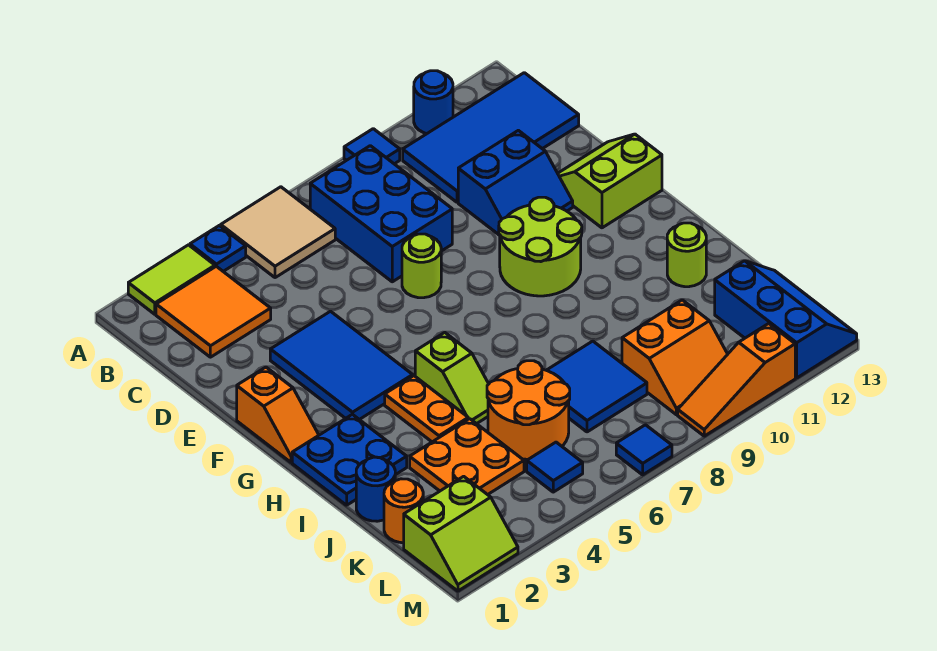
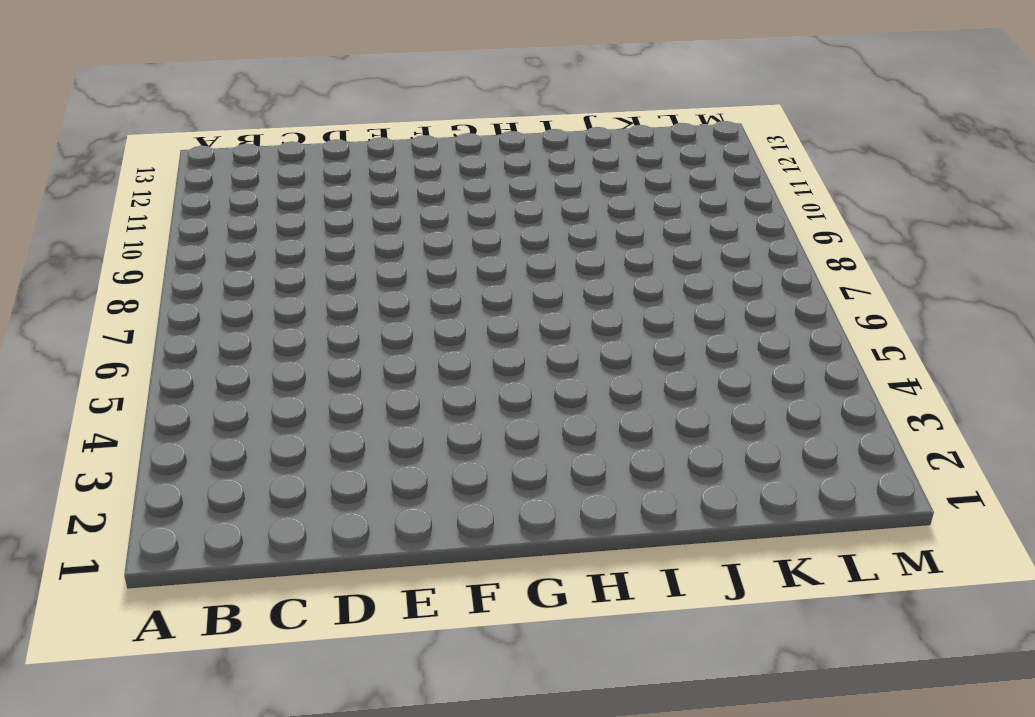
none -> lime 1x2 tile [128,245,215,314]
none -> blue 1x1 plate [190,226,246,271]
none -> tan 2x2 tile [221,187,335,278]

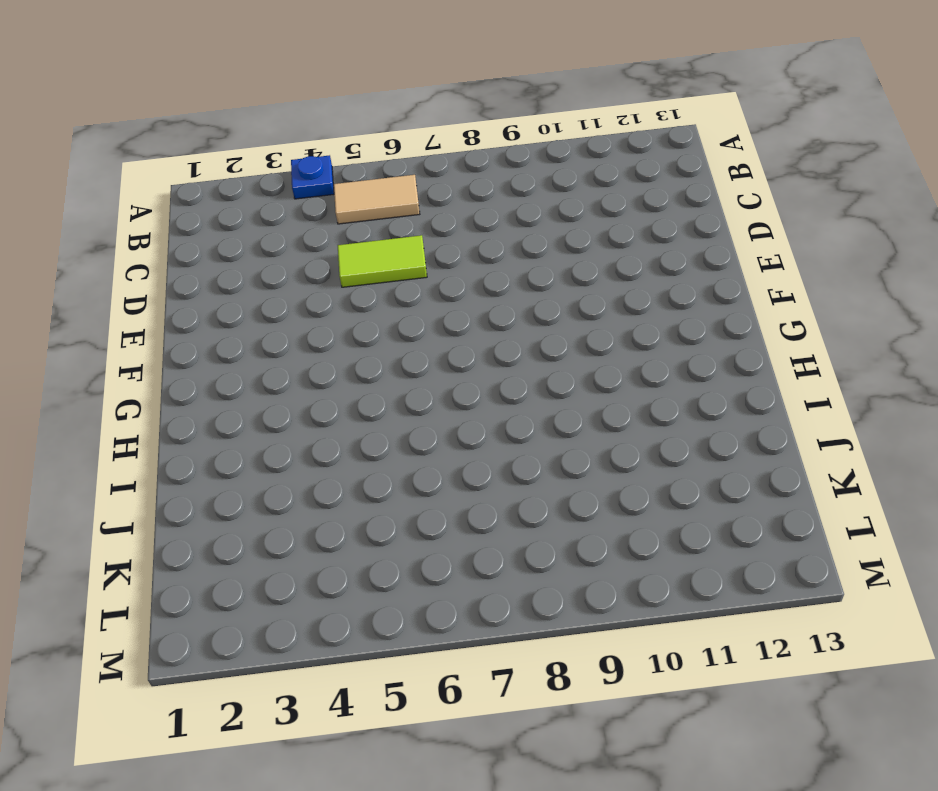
tan 1x2 tile [334,175,420,224] -> tan 2x2 tile [221,187,335,278]
lime 1x2 tile [338,235,427,287] -> lime 1x2 tile moved to [128,245,215,314]
none -> blue 1x1 tile [344,129,400,164]
none -> blue 1x1 round brick [414,71,453,133]
none -> orange 2x2 tile [156,266,271,357]

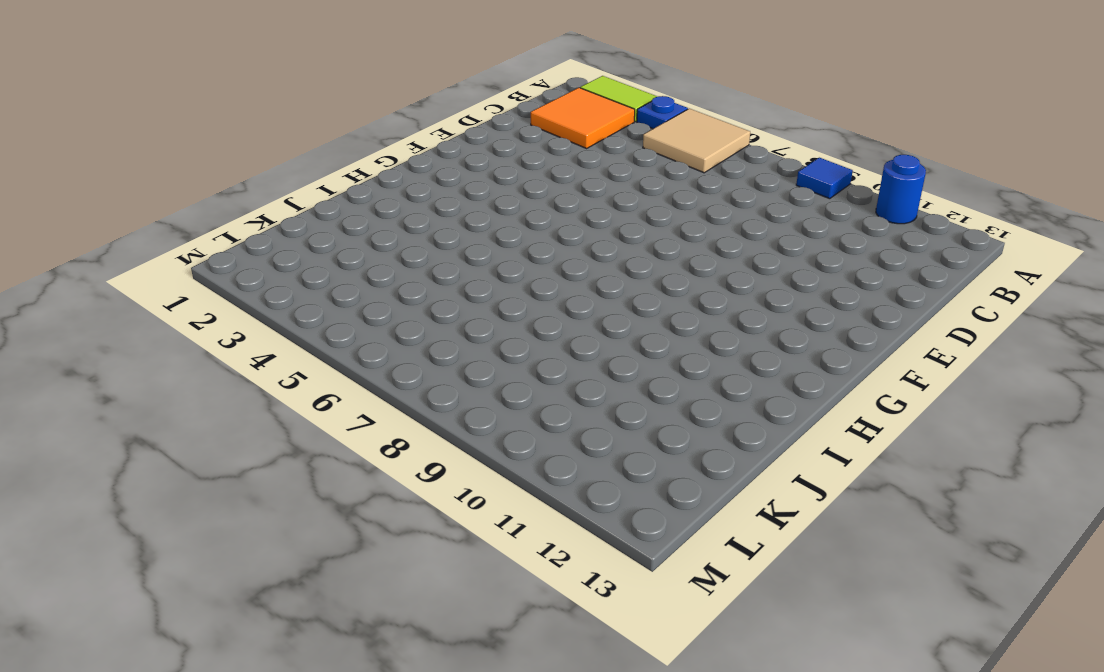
none -> blue 2x3 brick [310,146,452,282]
none -> blue 2x4 tile [403,73,579,202]
none -> blue 2x2 slope [458,130,573,235]

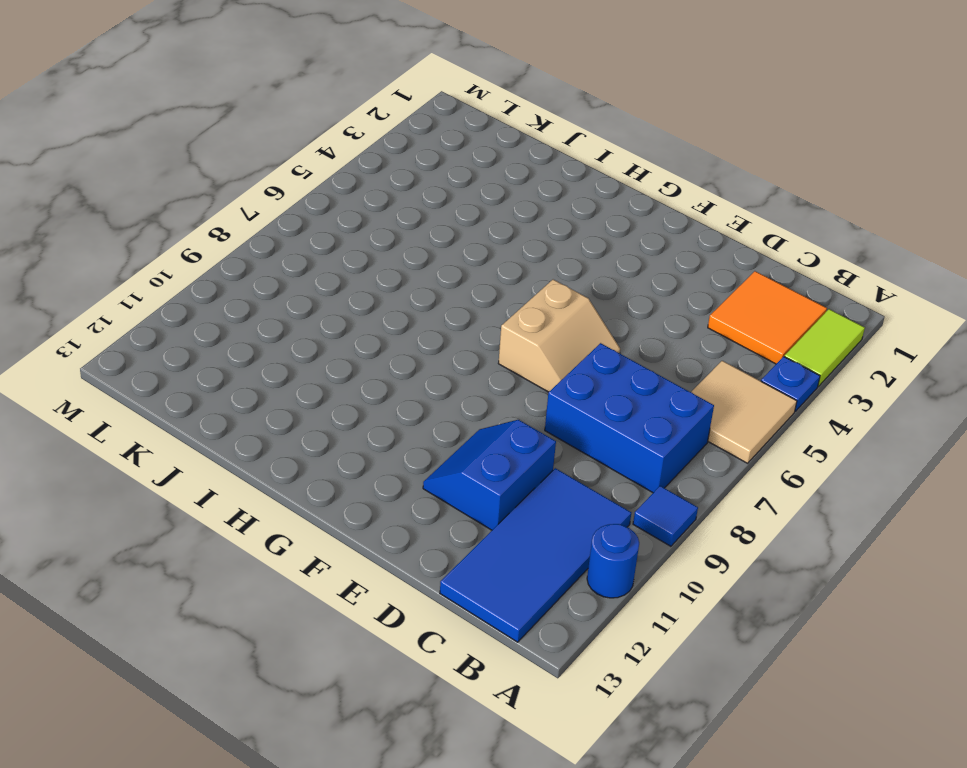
tan 2x2 slope [498,279,620,392] -> lime 1x1 round brick [402,234,441,298]
none -> blue 2x3 tile [270,311,413,420]
none -> lime 2x2 slope [558,134,662,228]
none -> orange 1x2 slope [237,367,319,462]

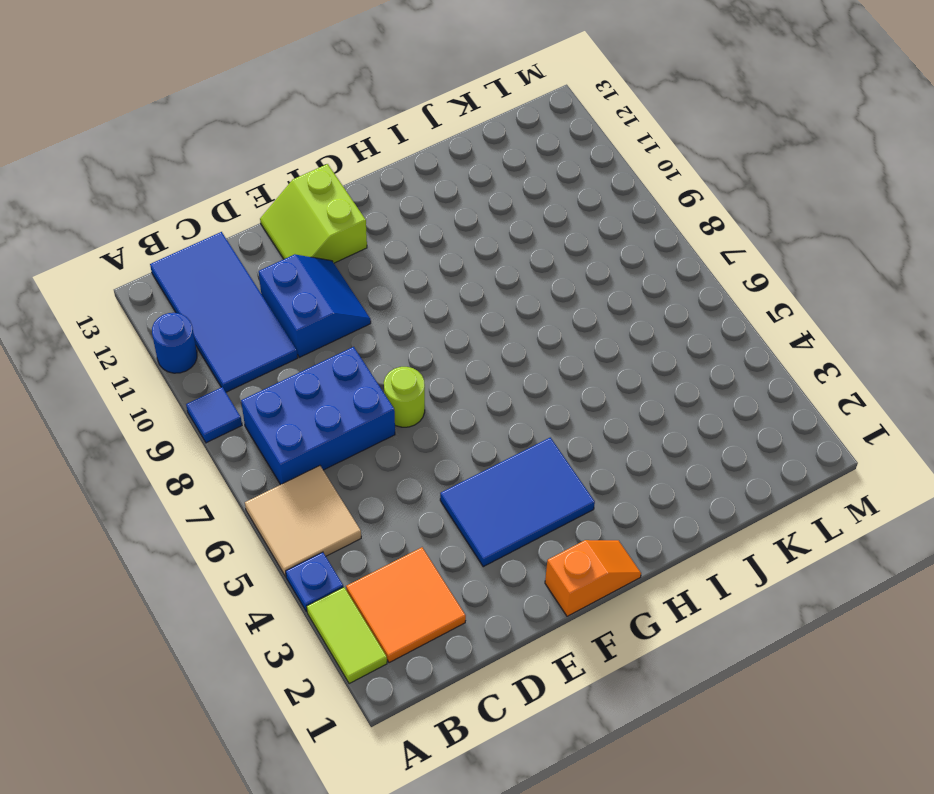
none -> lime 2x2 round brick [499,197,582,296]
none -> blue 2x2 plate [292,414,407,505]
none -> orange 1x2 plate [385,376,468,442]

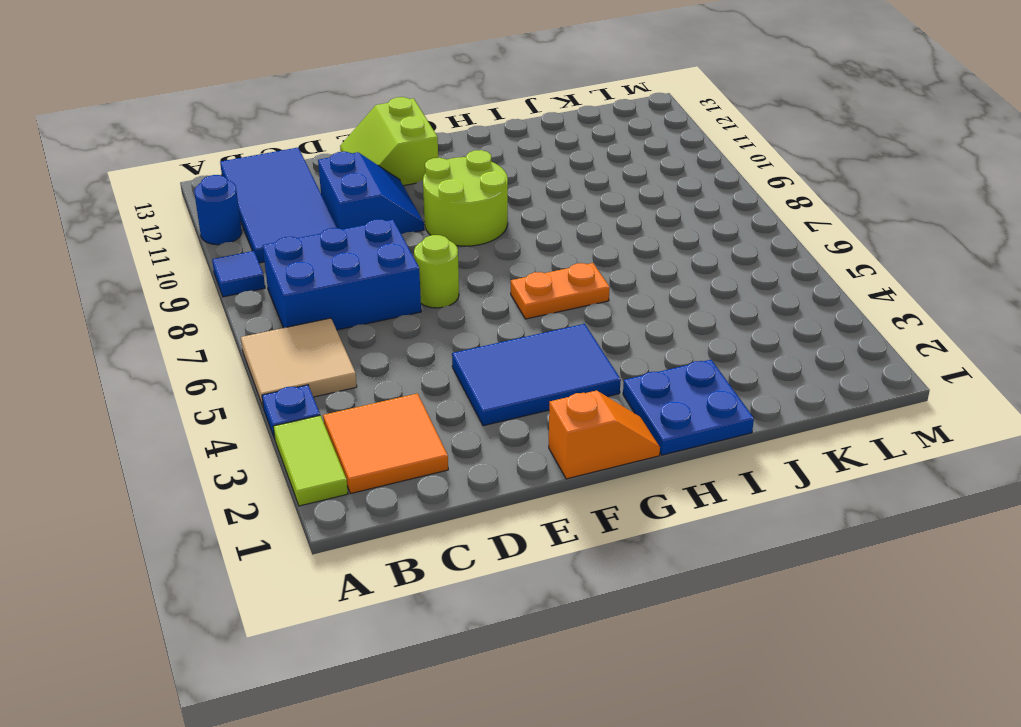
orange 1x2 plate [511,263,610,319] -> orange 1x2 plate moved to [385,376,468,442]
none -> lime 1x2 slope [415,333,488,424]
none -> lime 1x1 round brick [667,223,706,287]
none -> blue 1x1 round brick [356,457,395,521]

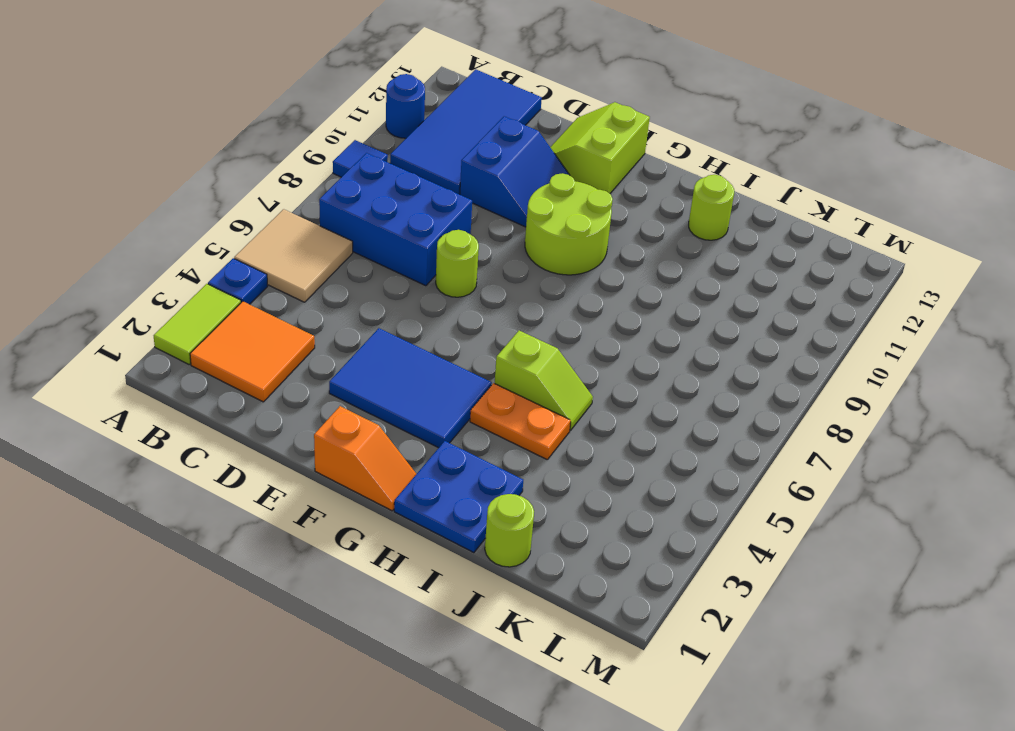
lime 1x1 round brick [485,494,534,567] -> blue 1x1 round brick [356,457,395,521]
none -> orange 2x2 plate [410,419,524,495]
none -> orange 2x2 round brick [487,361,570,459]
none -> blue 2x2 tile [546,341,647,432]

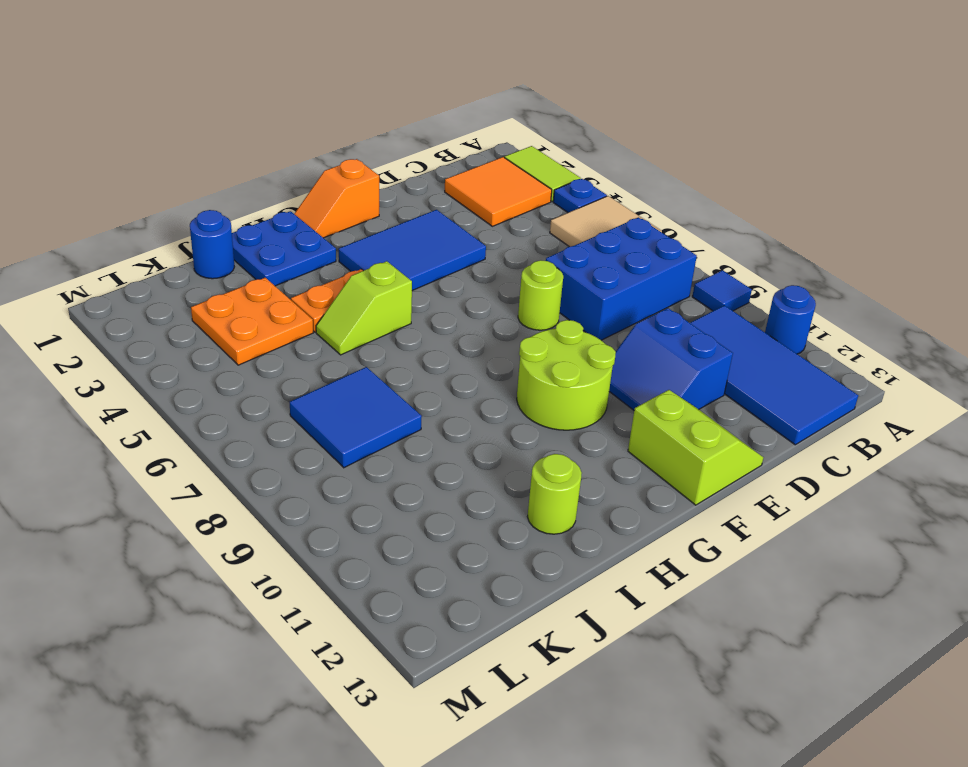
none -> orange 2x2 round brick [487,361,570,459]
none -> orange 1x1 round brick [384,479,423,543]
none -> orange 2x2 slope [622,300,728,415]

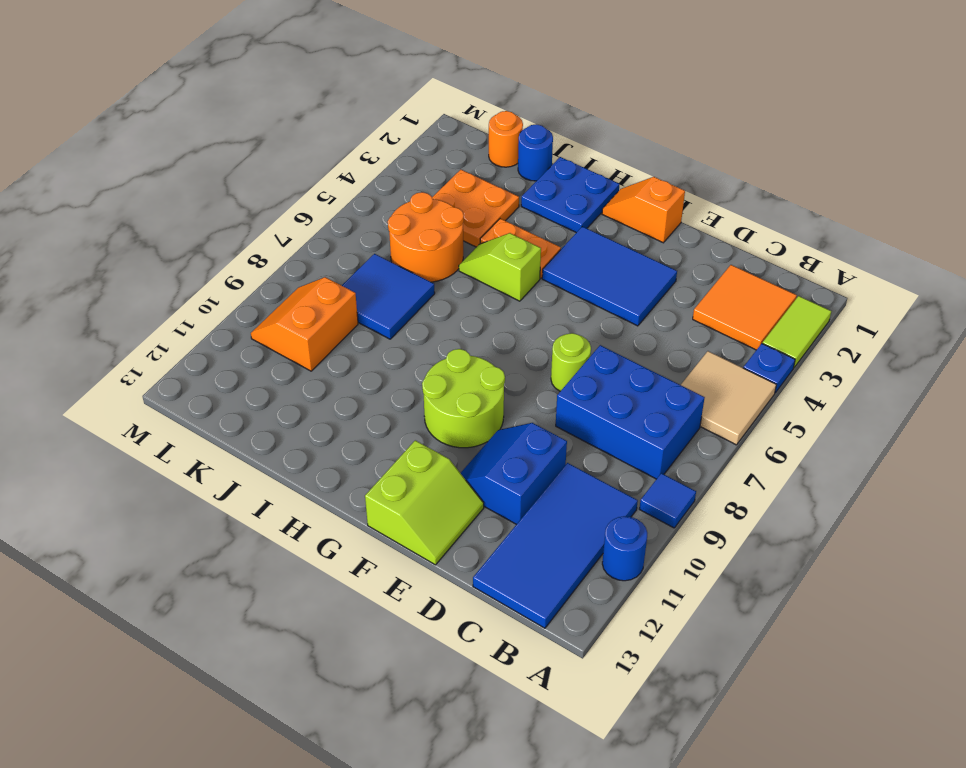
none -> lime 1x1 round brick [667,223,706,287]
none -> blue 2x3 slope [715,261,857,378]
none -> lime 2x2 slope [404,476,518,591]

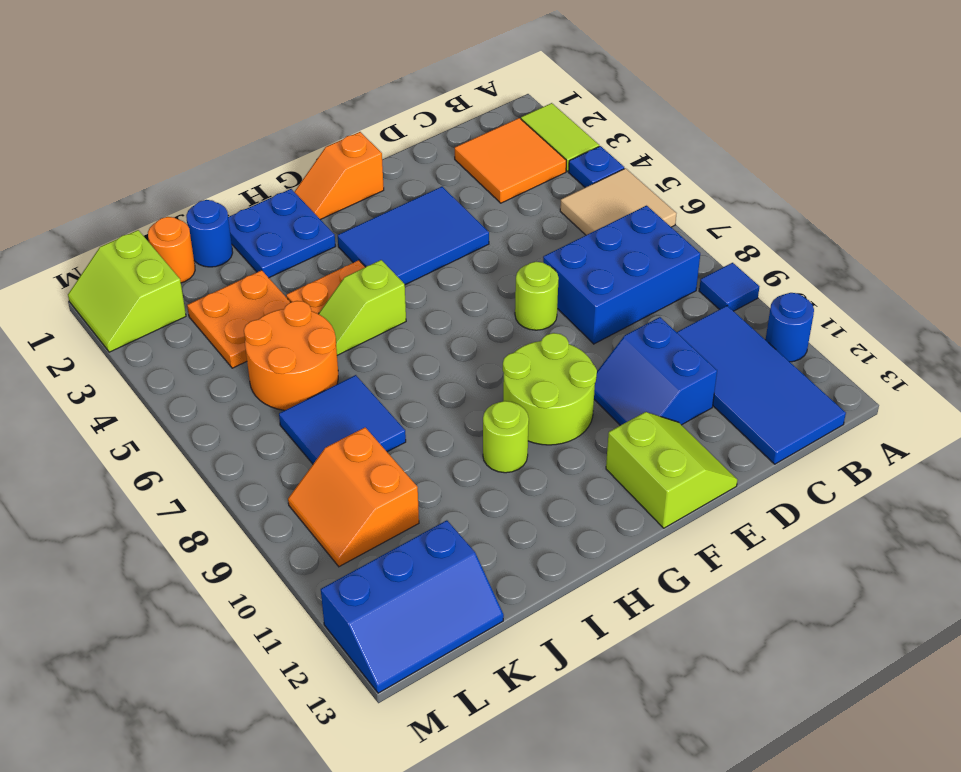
lime 1x1 round brick [483,401,529,473] -> lime 1x1 round brick moved to [667,223,706,287]
none -> blue 1x1 tile [527,442,583,492]
none -> blue 1x1 tile [616,425,672,475]
none -> orange 1x3 slope [678,323,795,436]

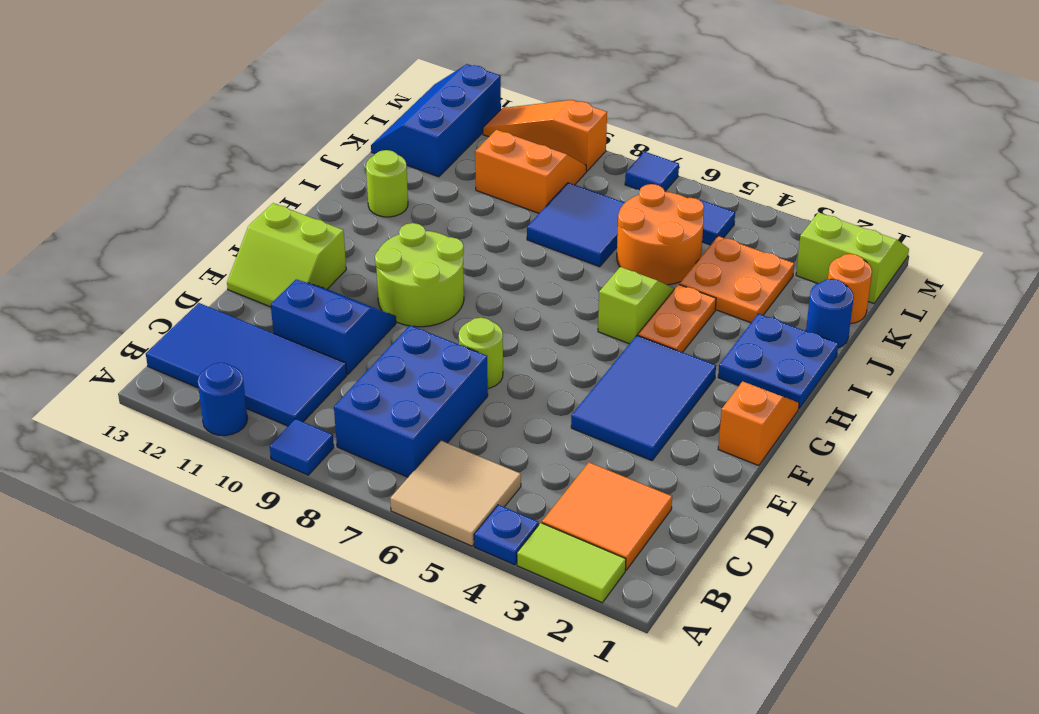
orange 1x3 slope [483,100,607,171] -> orange 1x3 slope turned to [678,323,795,436]

